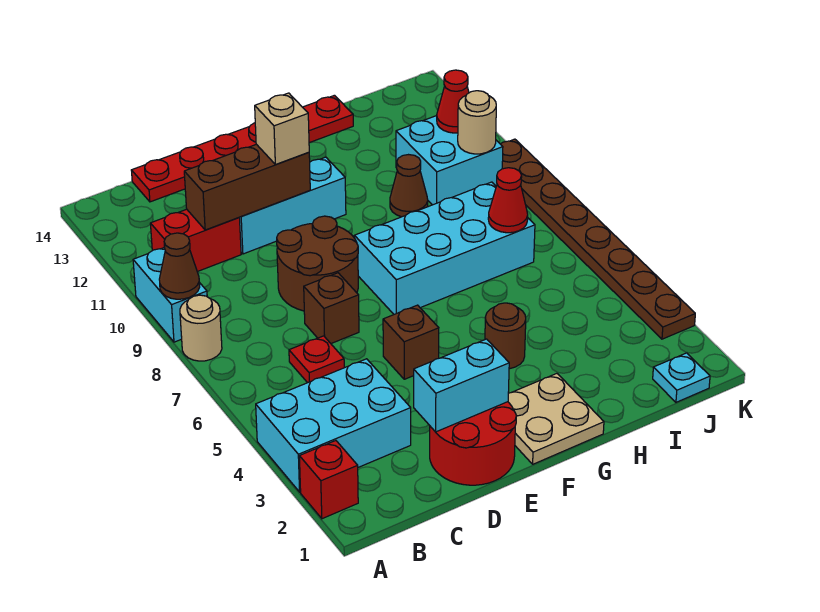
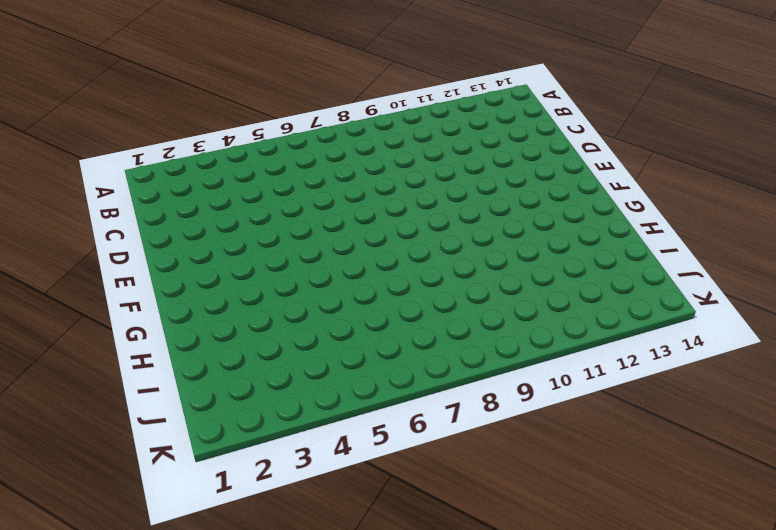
none -> red 1x1 brick [299,441,358,519]
none -> cyan 2x3 brick [256,359,411,492]
none -> tan 1x1 round brick [180,295,222,361]

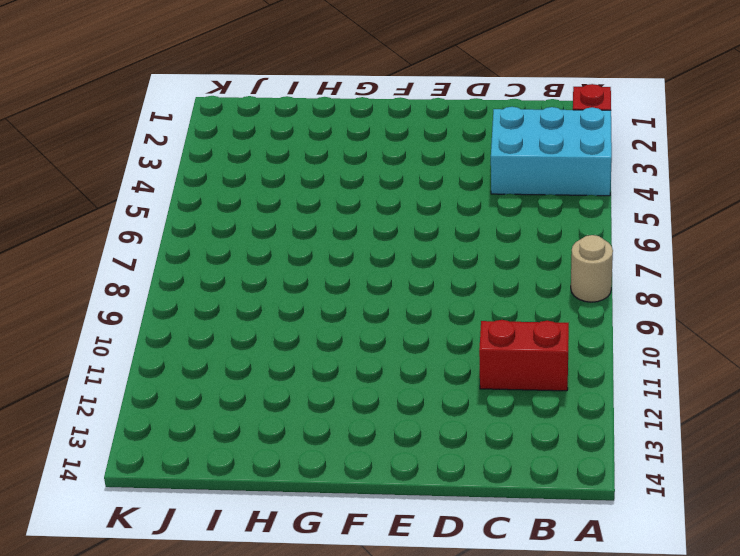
none -> cyan 1x2 brick [133,247,207,342]
none -> red 1x1 plate [289,336,344,383]
none -> red 1x6 plate [131,95,353,202]

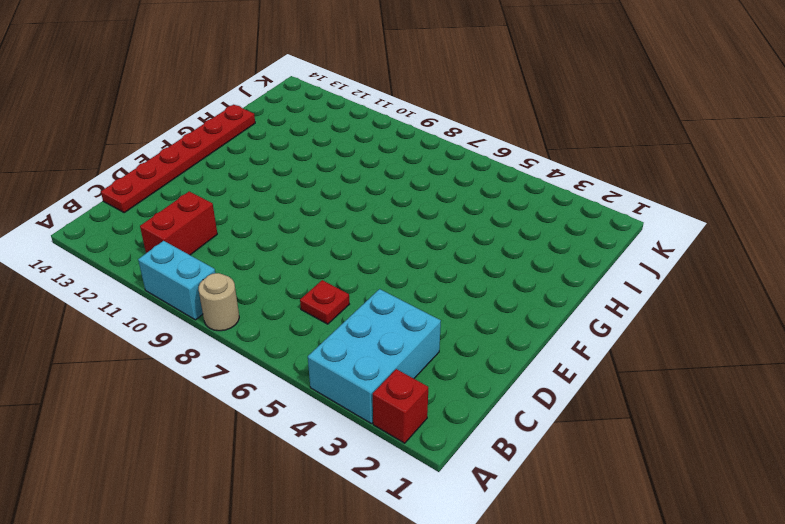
none -> red 2x2 round brick [430,402,516,485]
none -> brown 1x1 brick [304,273,359,343]
none -> brown 2x2 round brick [277,216,358,311]

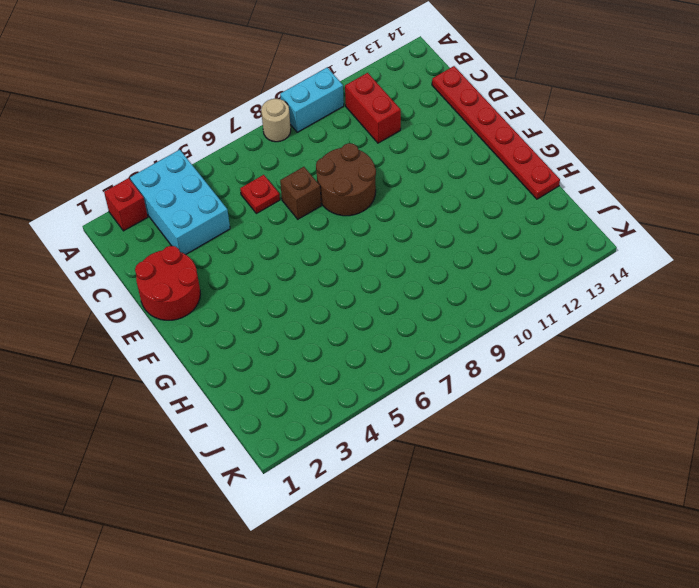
none -> cyan 1x3 brick [239,157,346,254]
none -> brown 1x1 brick [383,305,439,379]
none -> tan 2x2 plate [508,374,604,464]

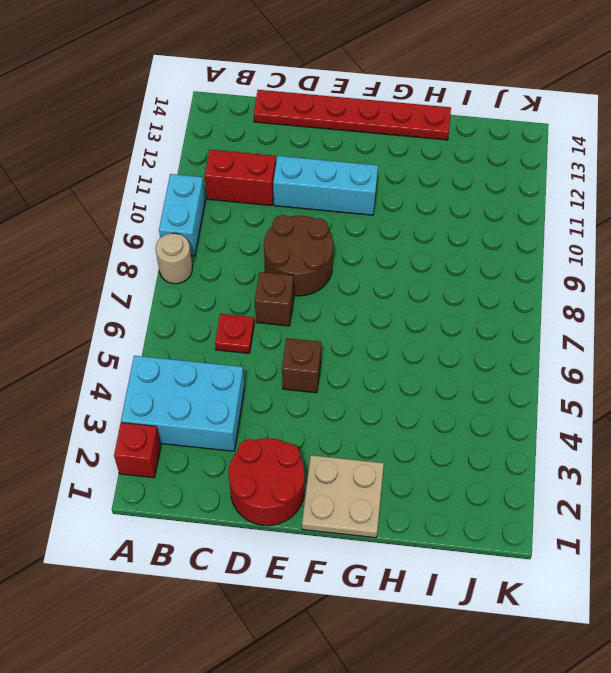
none -> cyan 2x4 brick [354,182,535,314]
none -> brown 1x1 round brick [485,303,526,369]
none -> brown 1x1 cone [390,155,428,217]

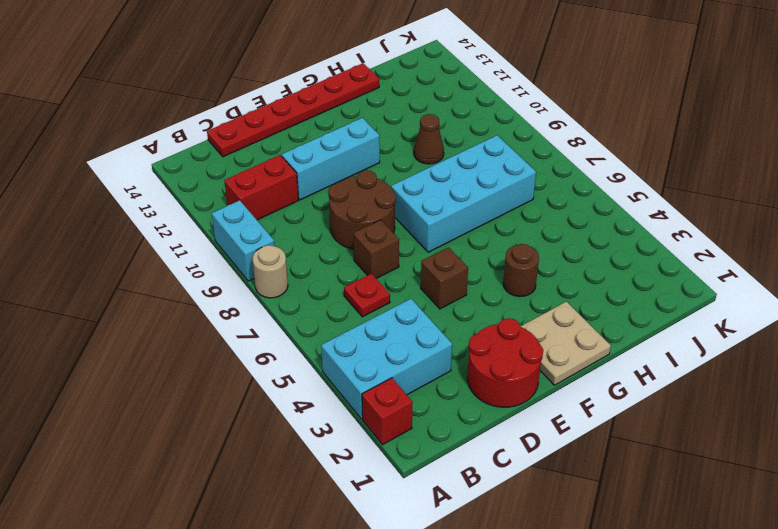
none -> cyan 2x2 brick [396,116,503,205]
none -> cyan 1x1 plate [653,353,710,402]
none -> brown 1x8 plate [501,139,695,339]

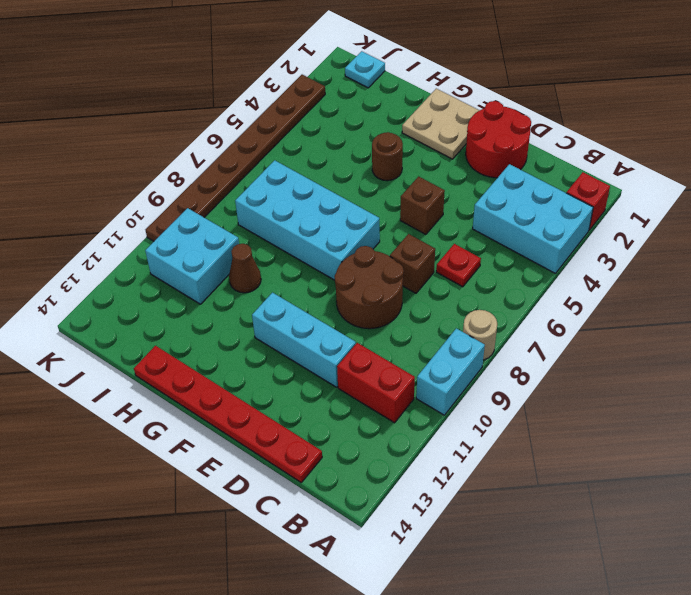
none -> brown 1x1 cone [159,233,200,299]
none -> brown 1x3 brick [184,144,310,230]
none -> cyan 1x2 brick [414,339,509,432]

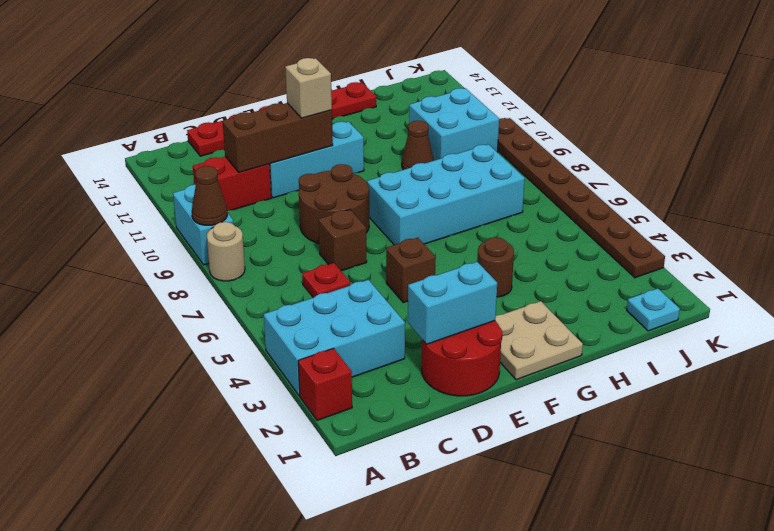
none -> red 1x1 cone [488,168,528,233]
none -> tan 1x1 round brick [458,91,496,154]
none -> red 1x1 cone [437,70,469,133]

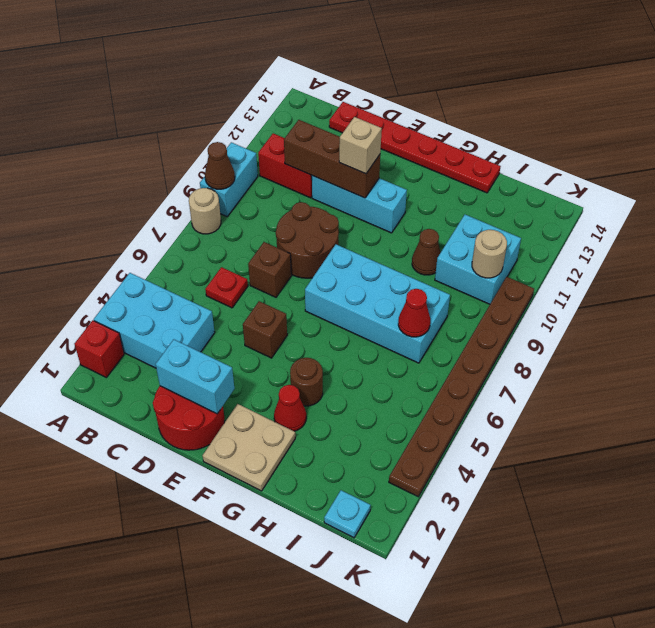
red 1x1 cone [274,385,306,431] -> red 1x1 cone moved to [437,70,469,133]

